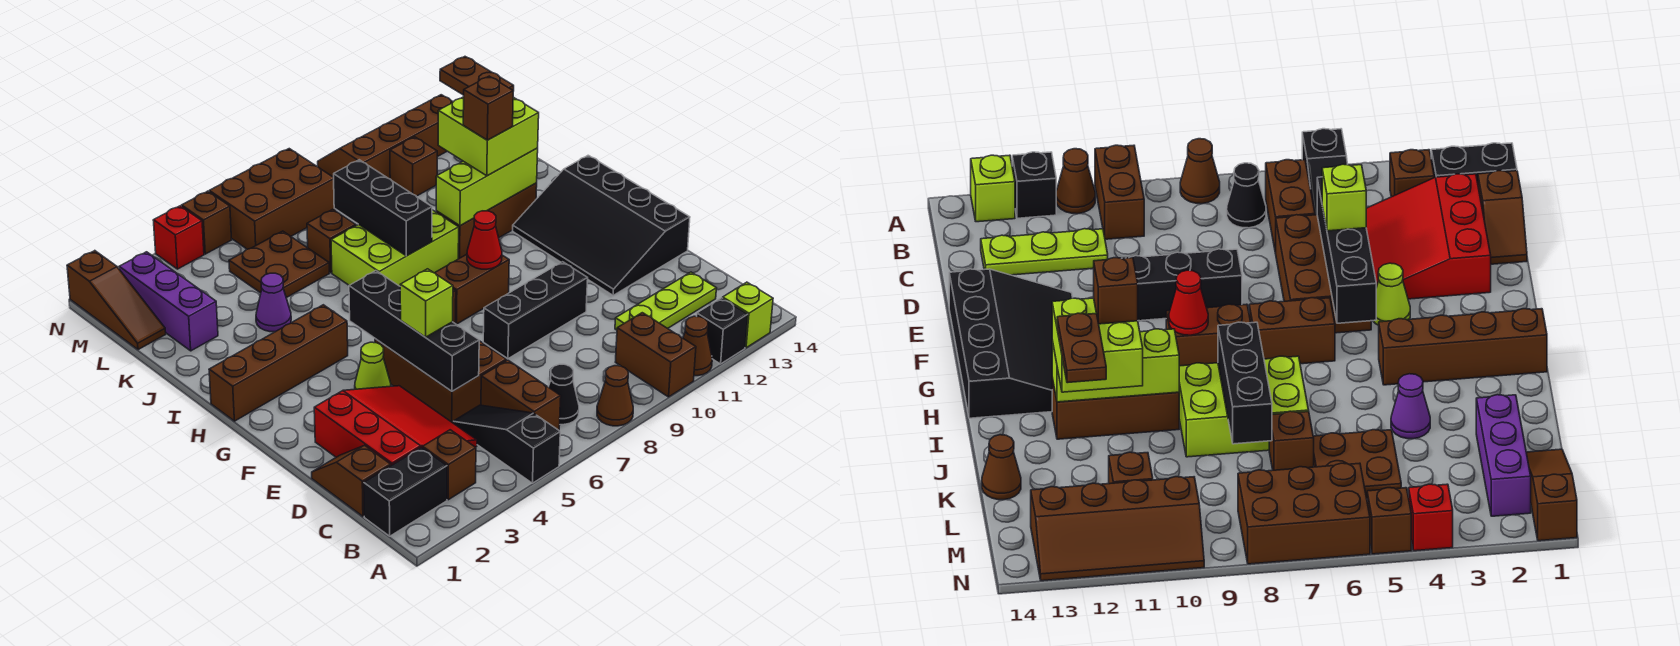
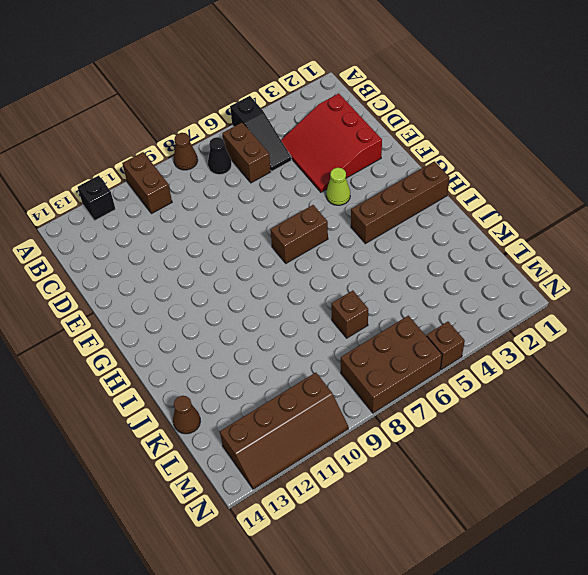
none -> brown 1x1 cone [683,316,712,376]
none -> lime 1x1 brick [723,282,773,348]
none -> black 1x2 brick [364,447,447,536]
none -> brown 1x1 brick [423,430,476,500]

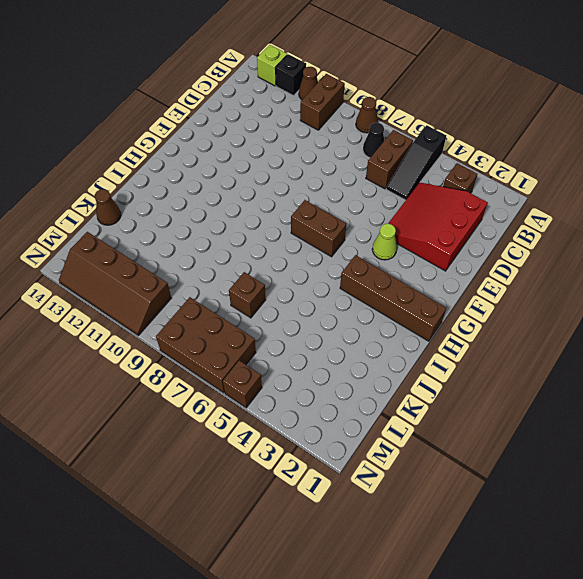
none -> black 1x2 brick [364,447,447,536]
none -> brown 1x2 slope [312,445,391,516]
none -> lime 1x3 plate [615,272,716,330]
none -> brown 2x3 brick [375,339,507,423]

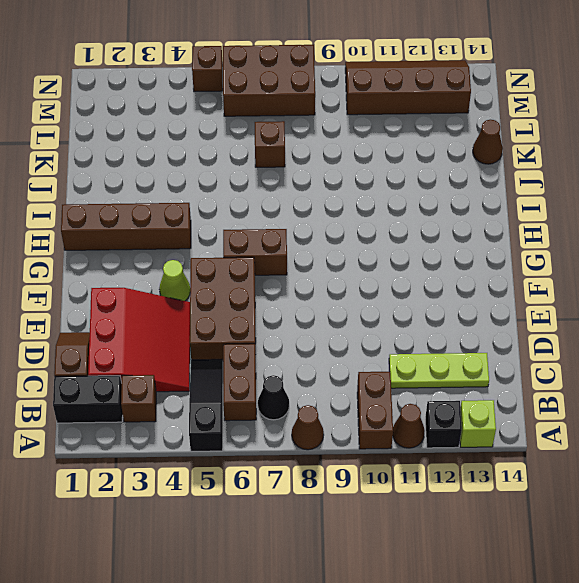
none -> black 1x3 brick [483,262,588,359]
none -> black 3x4 slope [513,155,690,295]
none -> brown 1x2 brick [435,254,509,324]
none -> lime 2x3 brick [331,210,459,286]

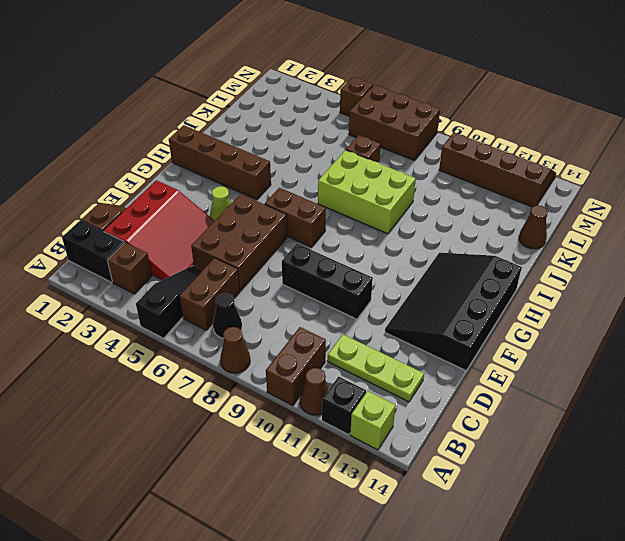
none -> brown 1x2 brick [435,254,509,324]
none -> brown 1x3 brick [436,183,537,259]
none -> purple 1x1 cone [256,273,291,332]
none -> purple 1x3 brick [119,252,218,351]

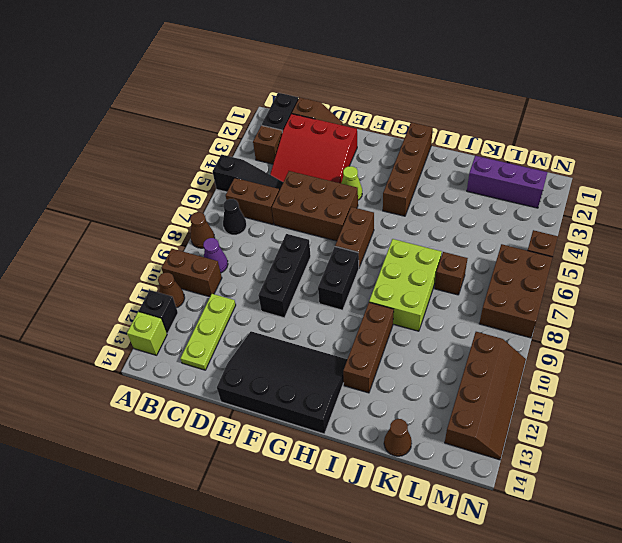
purple 1x1 cone [203,238,228,273] -> purple 1x1 cone moved to [256,273,291,332]
black 1x2 brick [318,247,359,310] -> brown 1x2 brick [435,254,509,324]
none -> brown 2x2 plate [229,231,329,298]
none -> brown 1x3 slope [67,251,166,350]
none -> brown 1x1 brick [390,137,437,196]
none -> red 1x1 brick [153,206,204,269]

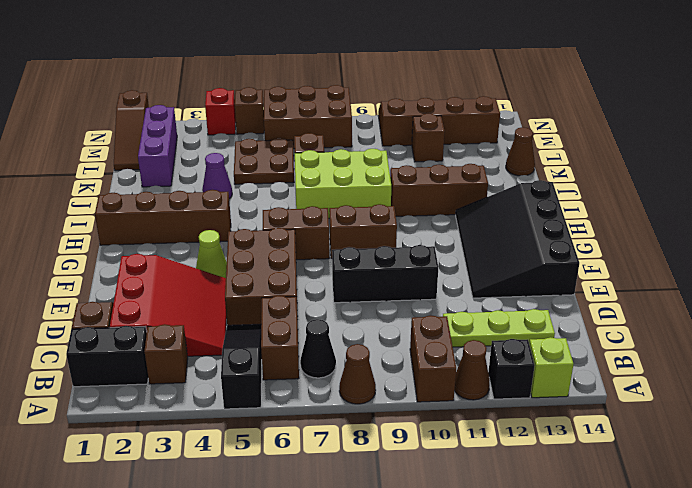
none -> black 1x4 brick [349,271,479,391]
none -> red 1x1 cone [467,211,502,269]
none -> black 1x3 brick [334,160,432,256]
none -> lime 1x3 brick [436,148,538,226]

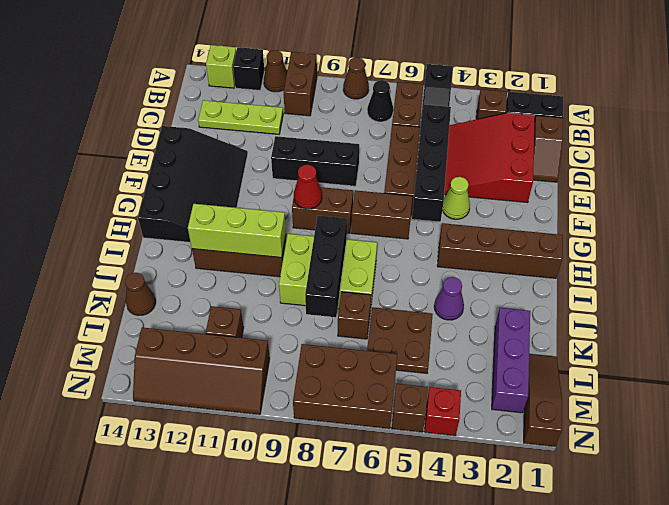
none -> lime 1x1 brick [400,269,453,337]
none -> lime 2x2 brick [438,97,539,176]
none -> brown 1x1 brick [463,76,513,140]
none -> brown 1x2 plate [440,57,514,95]

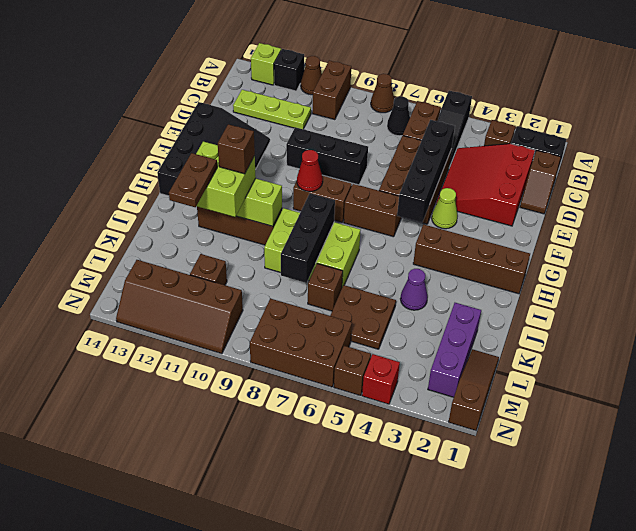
none -> brown 1x1 cone [982,435,1021,500]
none -> lime 1x1 brick [400,269,453,337]

